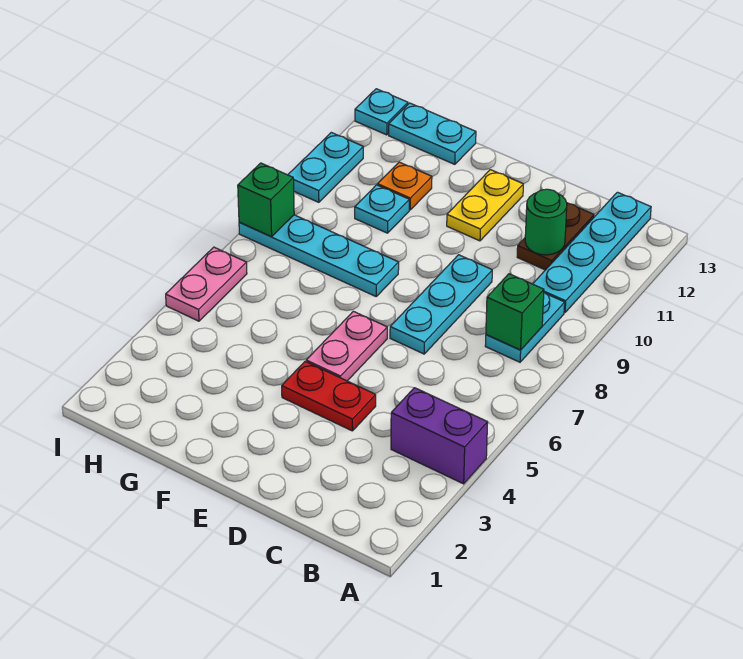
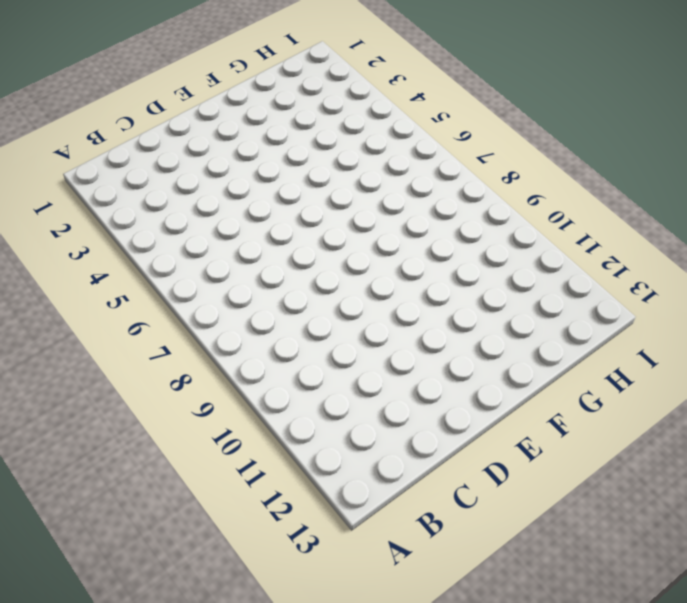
none -> purple 1x2 brick [391,388,488,484]
none -> cyan 1x2 plate [485,293,565,362]
none -> cyan 1x4 plate [533,192,651,313]

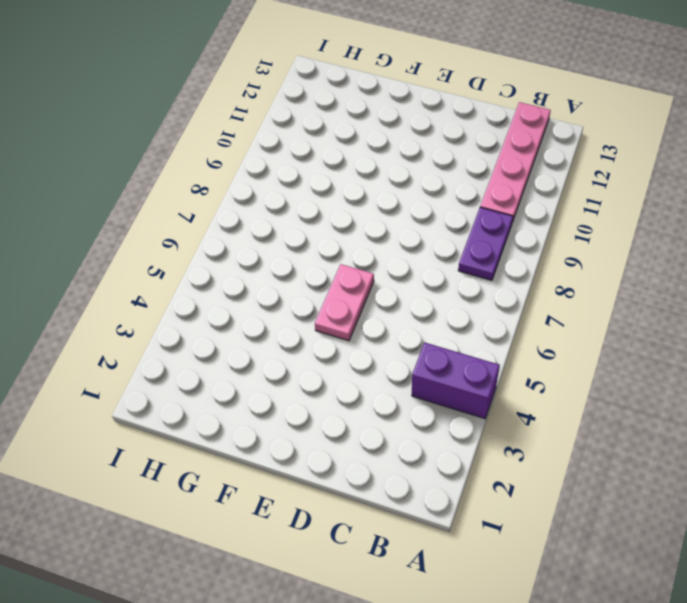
purple 1x2 plate [458,207,513,280] -> cyan 1x2 plate [485,293,565,362]
pink 1x4 plate [480,102,551,222] -> cyan 1x4 plate [533,192,651,313]
none -> brown 1x2 plate [517,203,594,270]
none -> red 1x2 plate [282,361,376,431]
none -> cyan 1x3 plate [390,255,492,354]

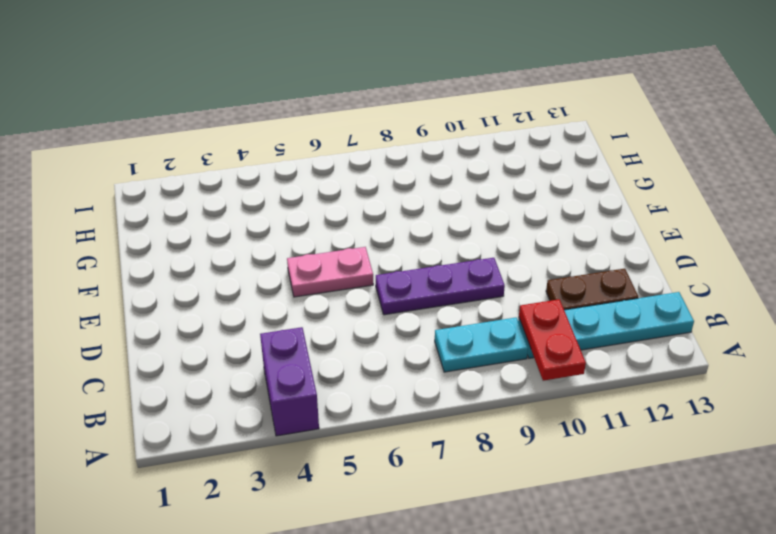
red 1x2 plate [519,299,586,381] -> red 1x2 plate moved to [282,361,376,431]
purple 1x3 plate [376,258,505,315] -> cyan 1x3 plate [390,255,492,354]
none -> yellow 1x2 plate [447,170,523,241]
none -> cyan 1x4 plate [239,215,399,296]
none -> cyan 1x1 plate [355,185,409,233]

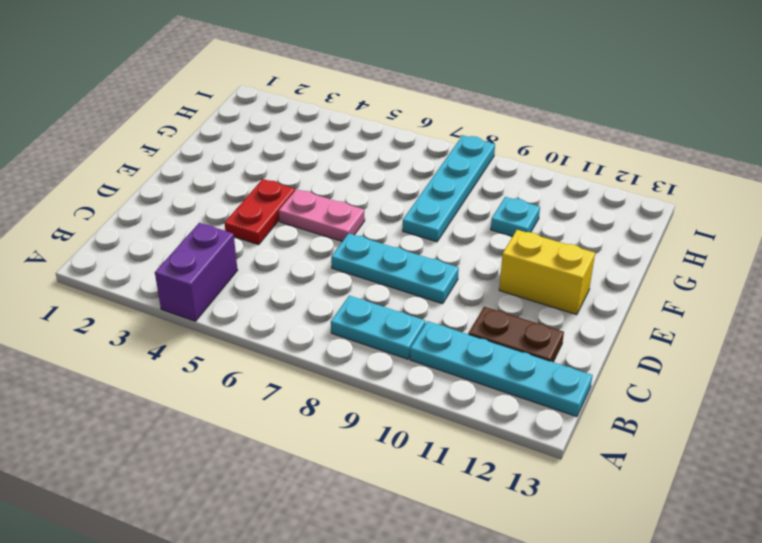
yellow 1x2 brick [499,230,595,315] -> yellow 1x2 plate [447,170,523,241]
none -> orange 1x1 plate [378,162,432,210]
none -> cyan 1x2 plate [389,103,476,164]
none -> pink 1x2 plate [166,247,247,321]

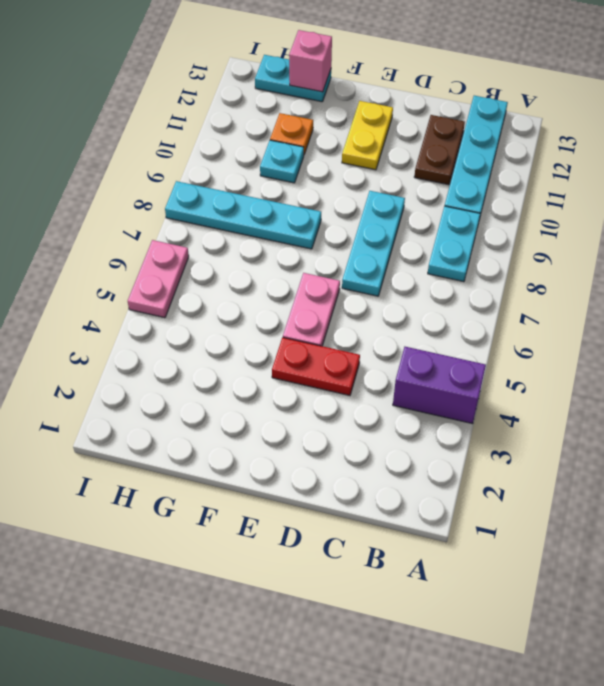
pink 1x1 brick [289,30,332,92] -> none
none -> cyan 1x2 plate [288,132,363,202]
none -> cyan 1x1 plate [355,89,408,135]
none -> green 1x1 brick [486,274,544,350]

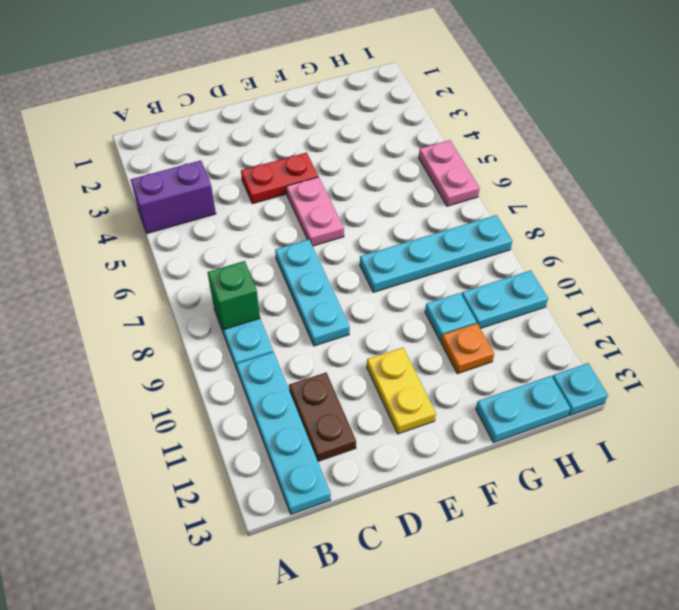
cyan 1x2 plate [462,270,548,328] -> cyan 1x2 plate turned to [288,132,363,202]
none -> green 1x1 round brick [525,189,567,255]
none -> green 1x1 brick [238,163,294,237]

